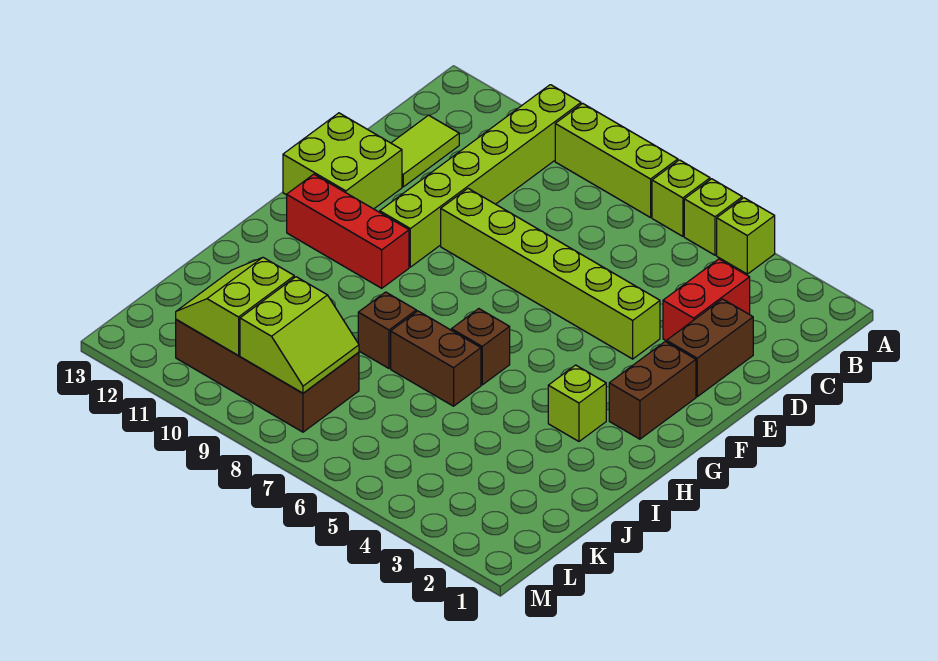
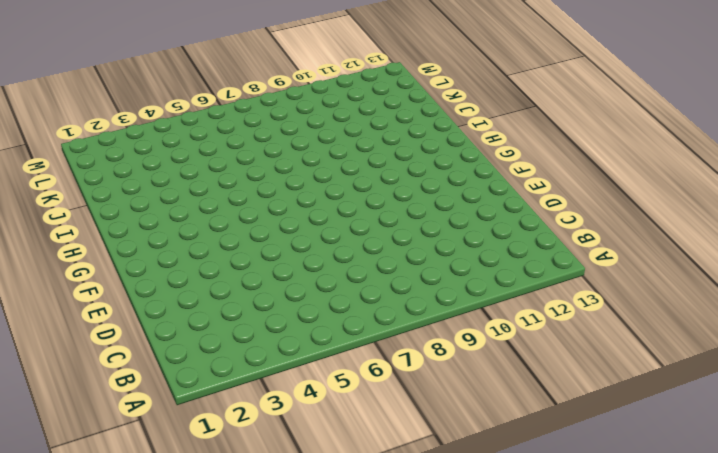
none -> lime 1x1 brick [717,198,775,274]
none -> lime 1x1 brick [684,179,742,255]
none -> lime 1x1 brick [652,160,710,236]

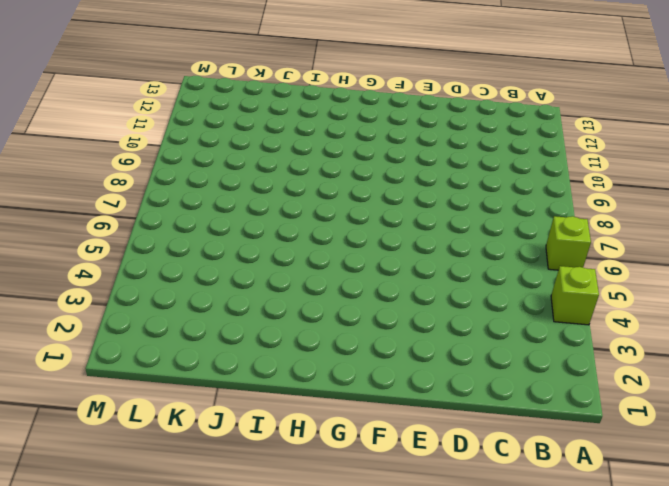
none -> lime 1x1 brick [684,179,742,255]
none -> lime 1x3 brick [555,103,678,218]
none -> lime 1x6 brick [380,85,581,267]

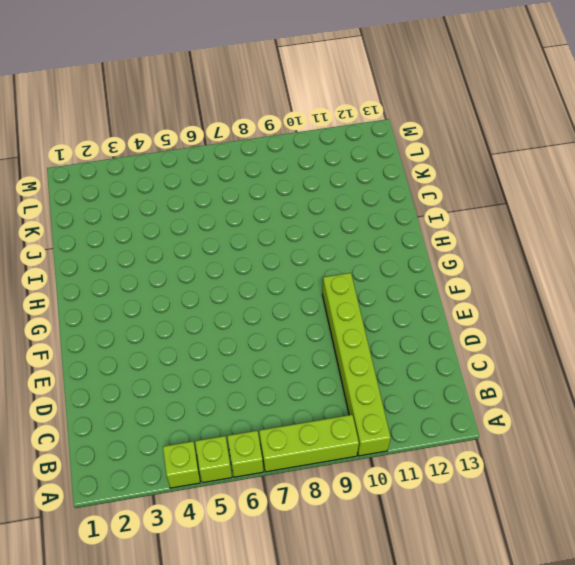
none -> red 1x2 brick [663,259,750,341]
none -> lime 1x2 tile [391,115,459,187]
none -> brown 1x2 brick [667,299,753,397]

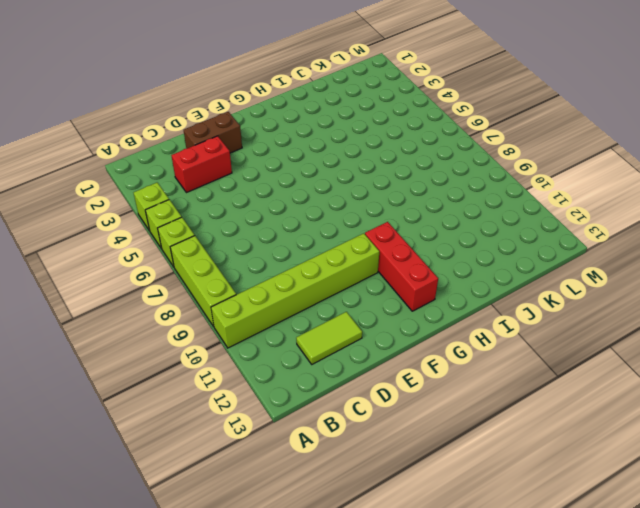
none -> lime 1x6 brick [441,188,660,359]
none -> lime 2x2 brick [283,113,402,209]
none -> brown 1x2 brick [609,342,696,439]

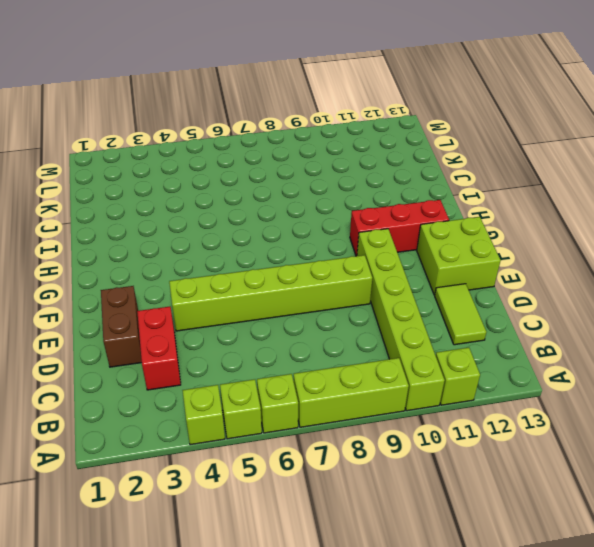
lime 1x1 brick [436,348,480,405] -> lime 1x1 brick moved to [548,365,606,441]
none -> brown 1x2 brick [609,342,696,439]
none -> brown 1x1 brick [452,309,510,385]
none -> brown 1x2 brick [391,311,481,406]

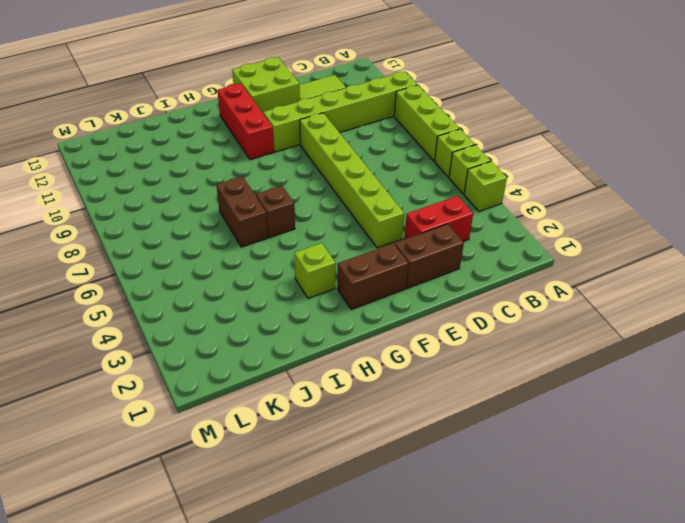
none -> brown 1x1 brick [358,292,416,368]
none -> brown 2x4 brick [176,319,359,432]
none -> lime 2x2 slope [240,277,359,393]

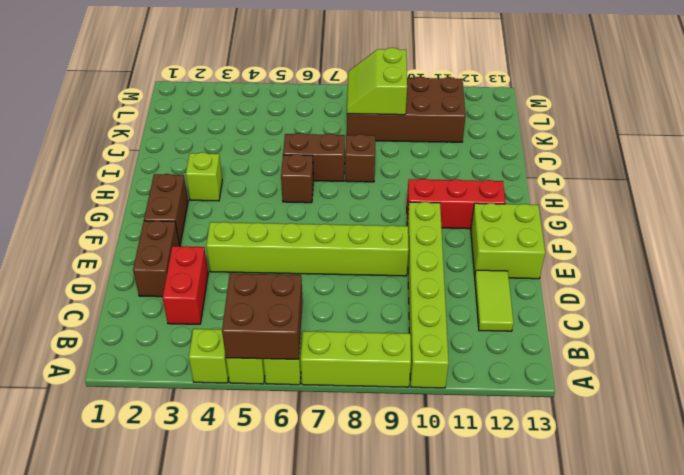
brown 2x2 brick [222,273,303,359] -> none
none -> lime 2x2 slope [176,258,294,355]

